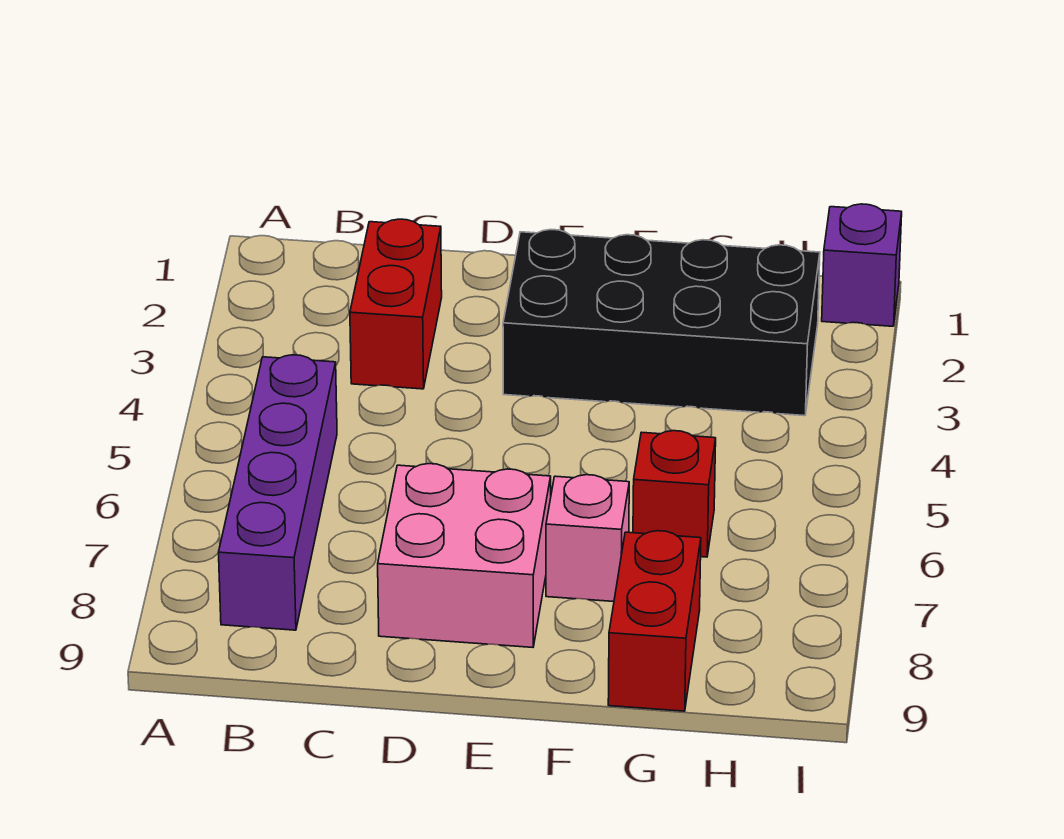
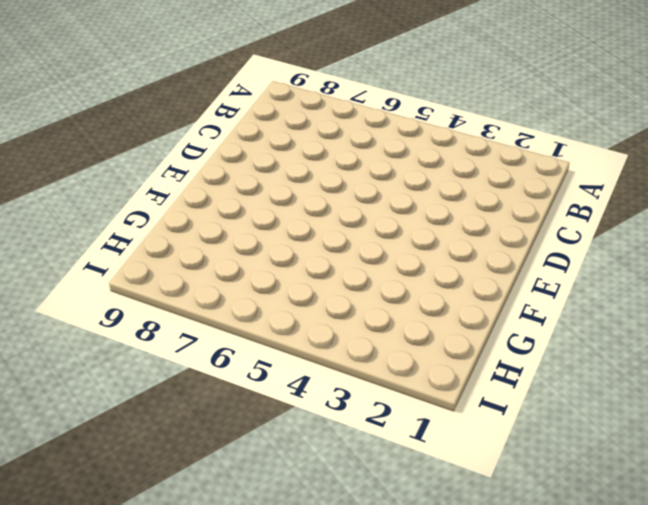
none -> purple 1x4 brick [219,355,337,630]
none -> red 1x2 brick [350,219,442,389]

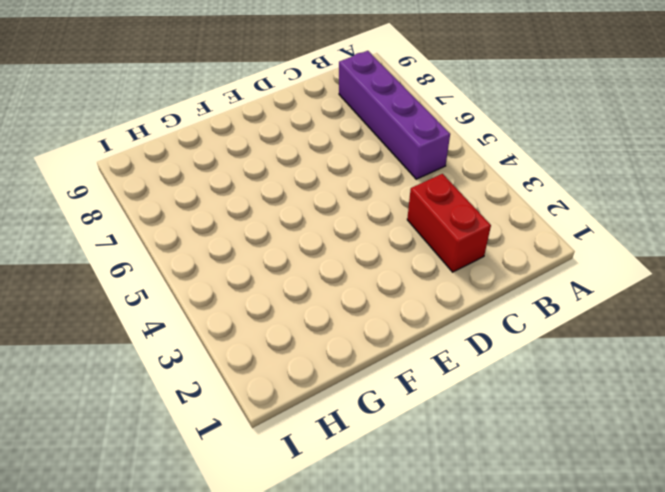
none -> pink 2x2 brick [378,464,551,647]
none -> black 2x4 brick [503,229,820,416]

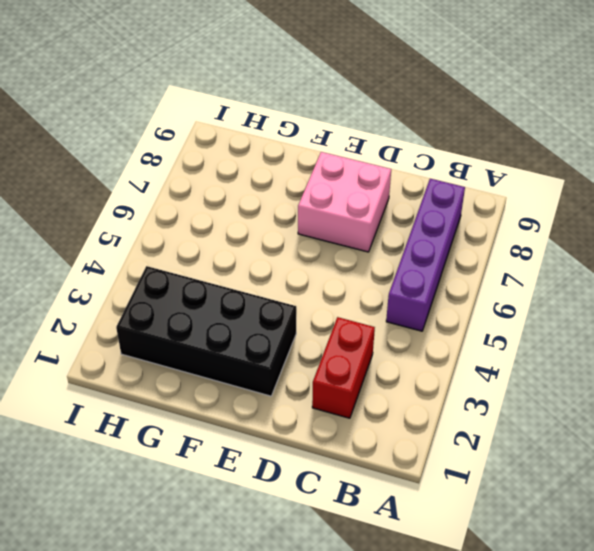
none -> pink 1x1 brick [546,475,629,602]
none -> red 1x1 brick [633,431,716,557]

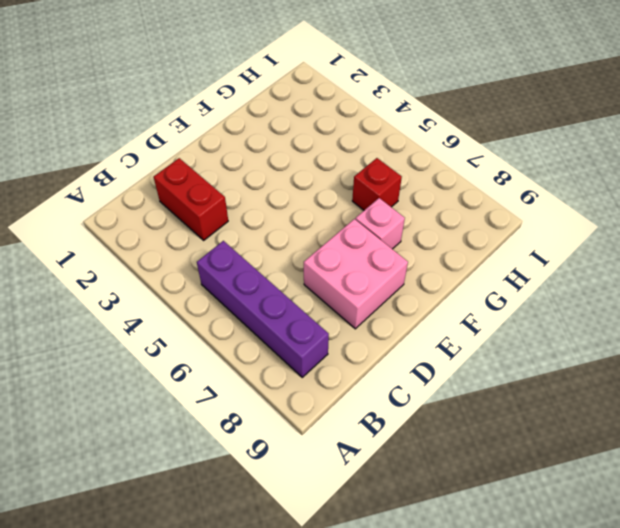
none -> black 2x4 brick [503,229,820,416]
none -> red 1x2 brick [608,531,701,711]

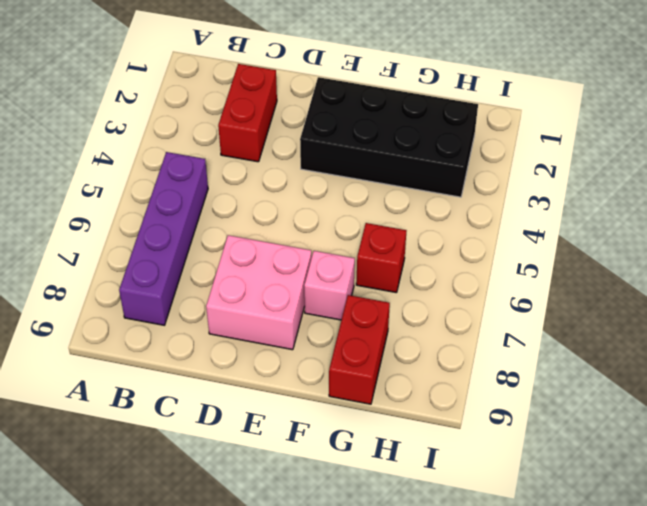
none -> purple 1x1 brick [822,204,902,326]

